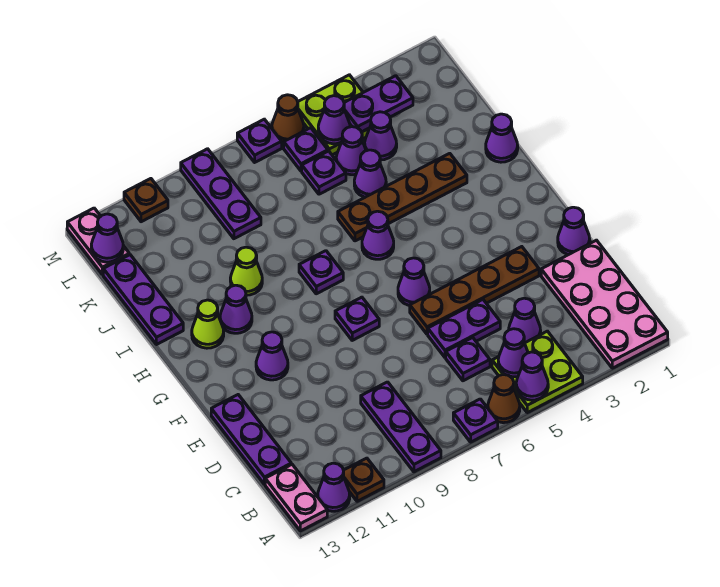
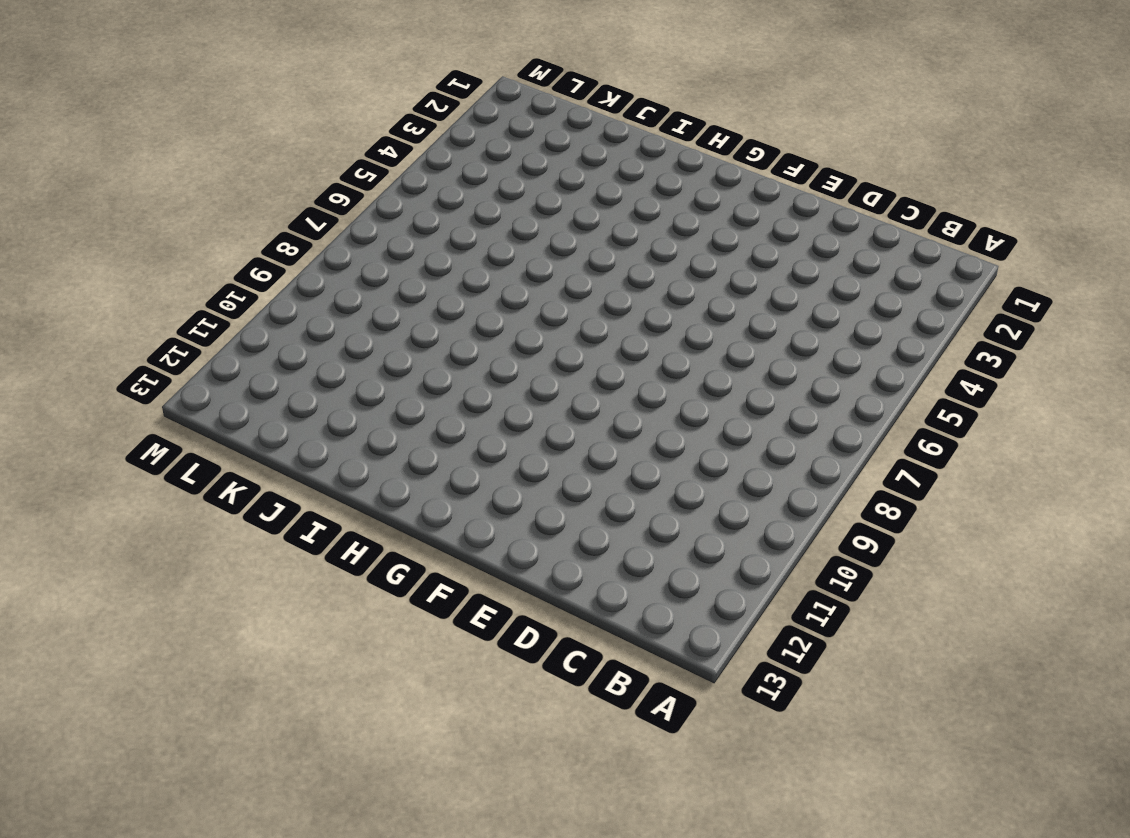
none -> pink 2x4 plate [541,240,668,368]
none -> lime 2x2 plate [492,331,583,413]
none -> brown 1x1 cone [488,374,520,423]
none -> purple 1x1 plate [453,399,498,442]

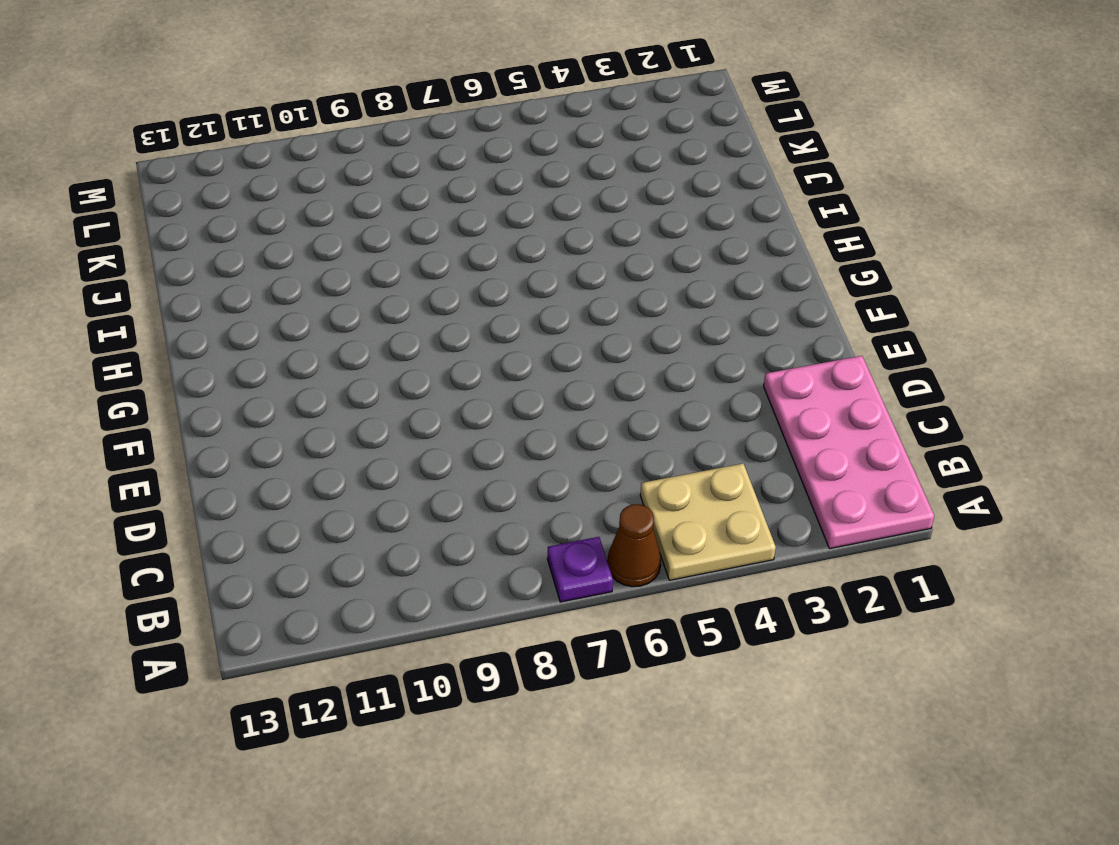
tan 2x2 plate [640,464,776,580] -> lime 2x2 plate [492,331,583,413]
none -> purple 1x3 plate [361,382,441,472]
none -> brown 1x1 plate [344,458,384,501]
none -> purple 1x1 cone [318,463,350,511]
none -> pink 1x2 plate [265,464,327,531]

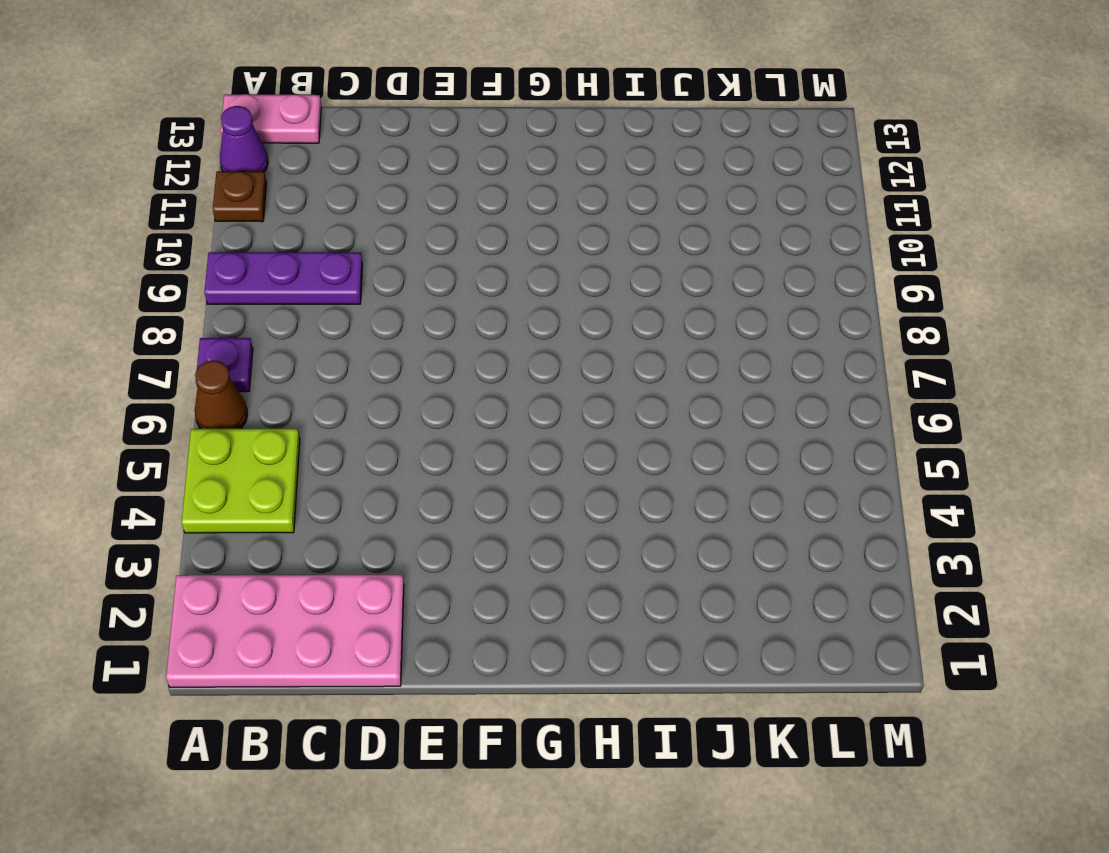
none -> purple 1x1 cone [509,298,541,343]
none -> purple 1x1 plate [446,338,490,381]
none -> purple 1x3 plate [211,395,291,484]
none -> purple 1x2 plate [428,300,500,357]

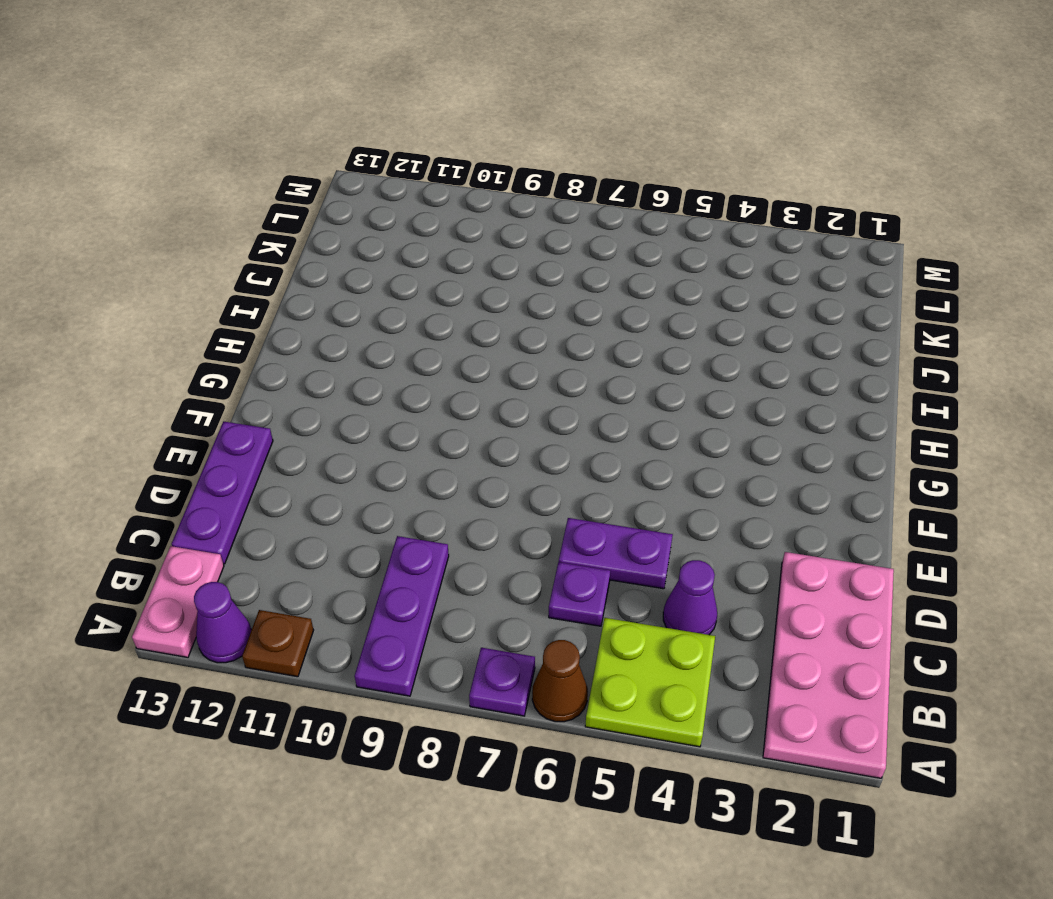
none -> purple 1x1 cone [558,207,590,255]
none -> brown 1x4 plate [410,247,539,334]
none -> purple 1x1 cone [398,258,430,305]
none -> purple 1x1 plate [335,297,379,340]

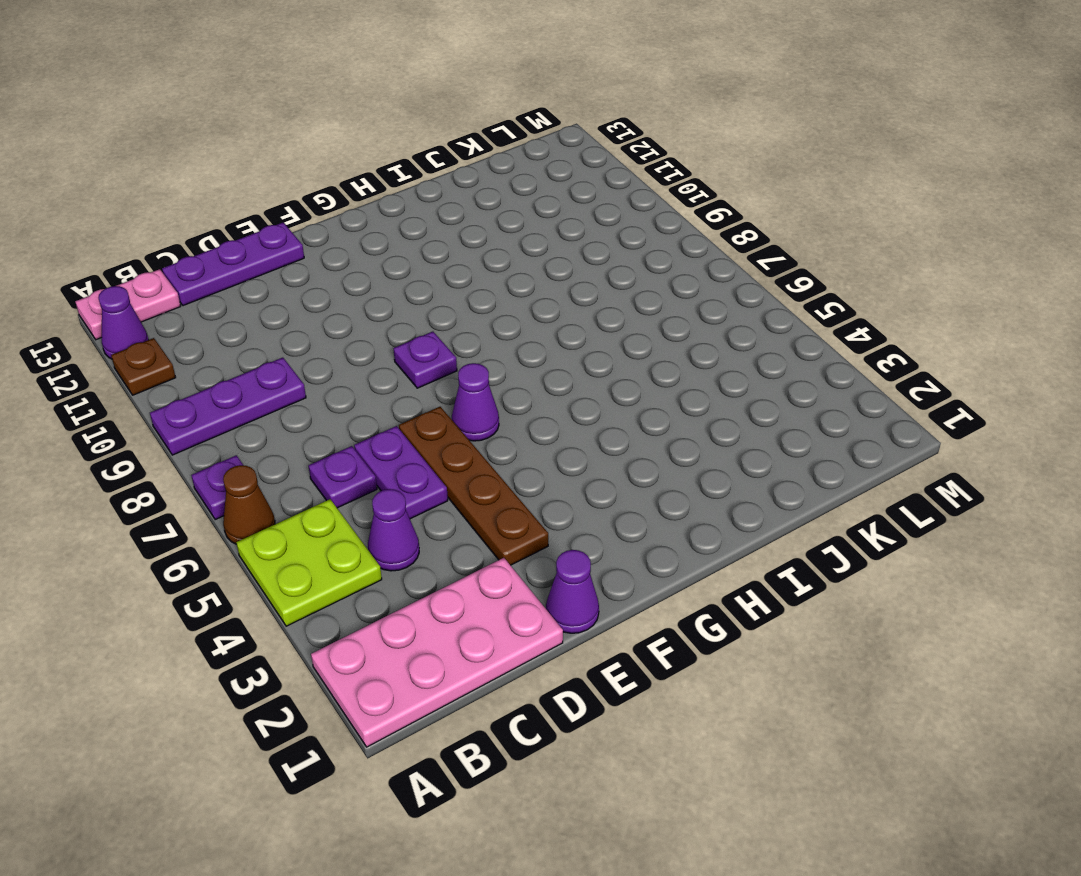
none -> purple 1x1 cone [256,332,288,380]
none -> purple 1x1 cone [362,211,394,259]
none -> purple 1x1 plate [299,251,343,294]
none -> purple 1x1 cone [220,285,252,333]

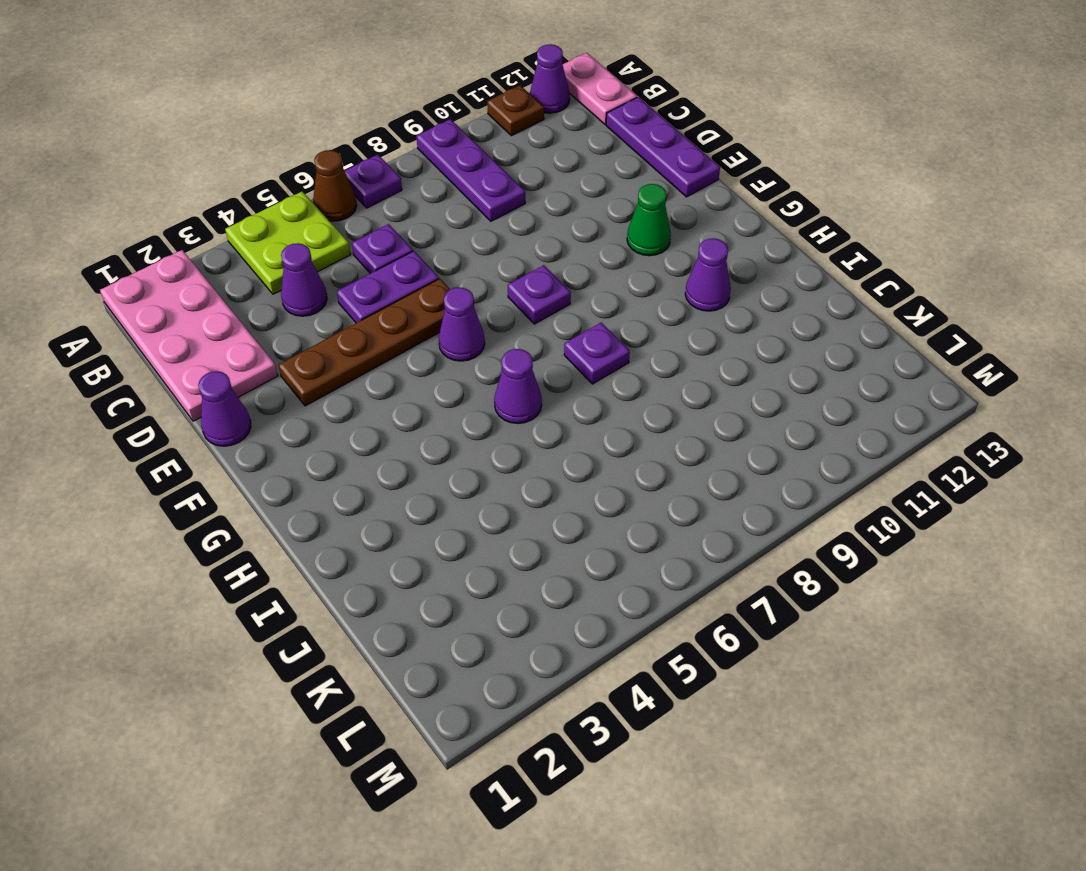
green 1x1 cone [627,184,671,256] -> purple 1x1 cone [256,332,288,380]
none -> lime 1x1 cone [192,300,224,348]
none -> purple 1x1 cone [486,114,518,162]
none -> brown 1x4 plate [338,153,467,241]
none -> lime 1x1 cone [230,247,262,295]

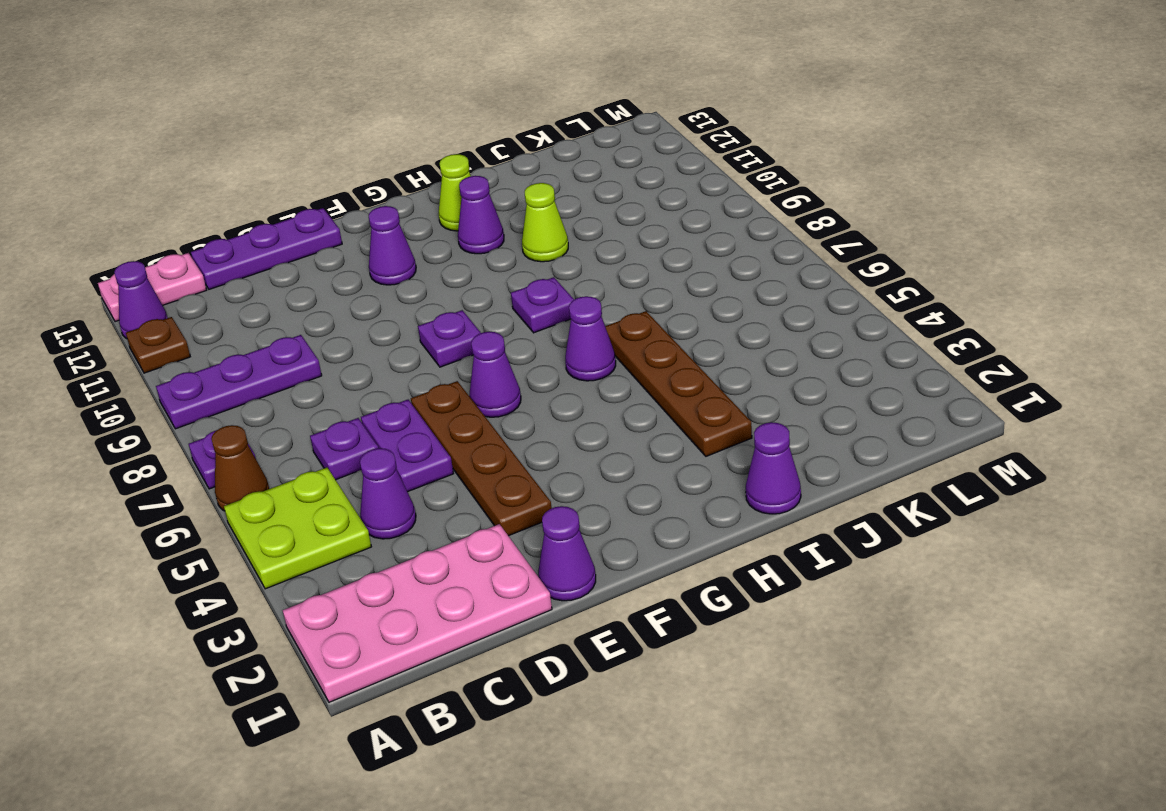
none -> purple 1x3 plate [103,255,183,345]
none -> purple 1x1 cone [354,150,386,197]
none -> purple 1x1 cone [365,112,397,160]
none -> purple 1x1 cone [336,127,366,175]

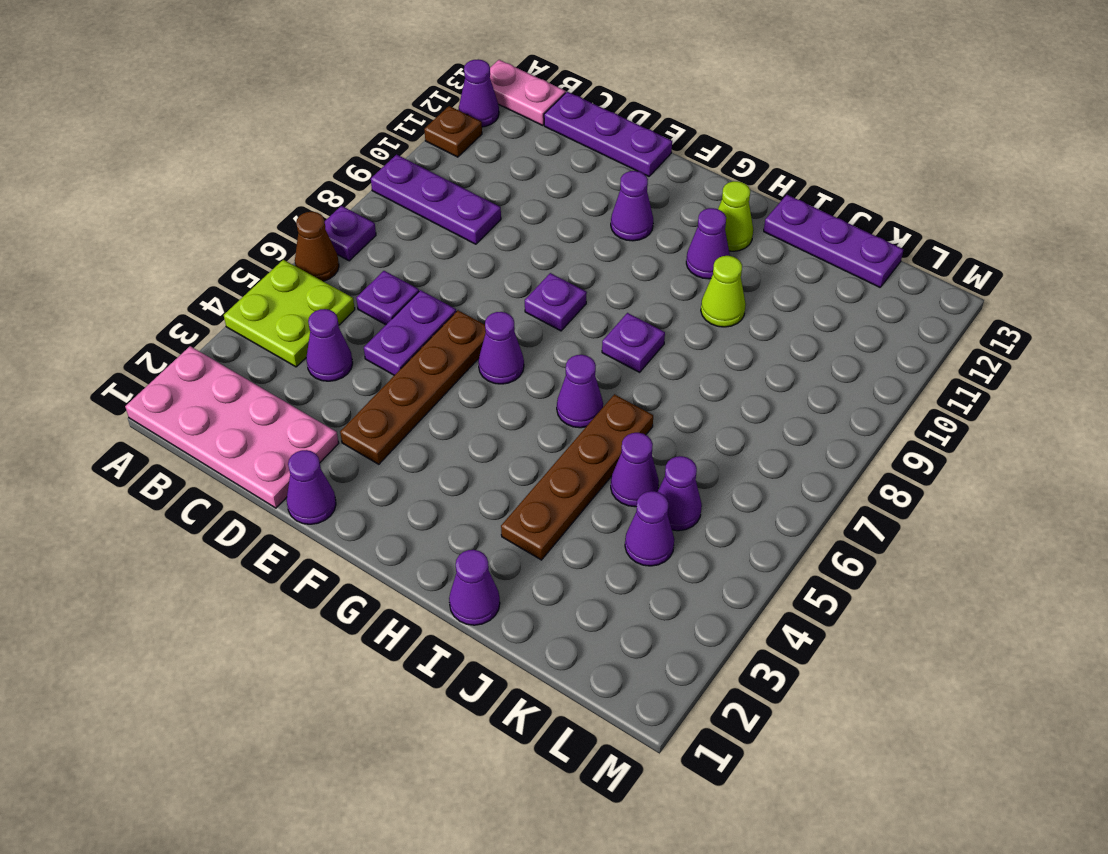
none -> purple 1x1 plate [302,151,346,194]
none -> purple 1x3 plate [181,149,261,239]
none -> lime 2x2 plate [298,75,369,155]
none -> purple 1x1 plate [284,128,328,171]

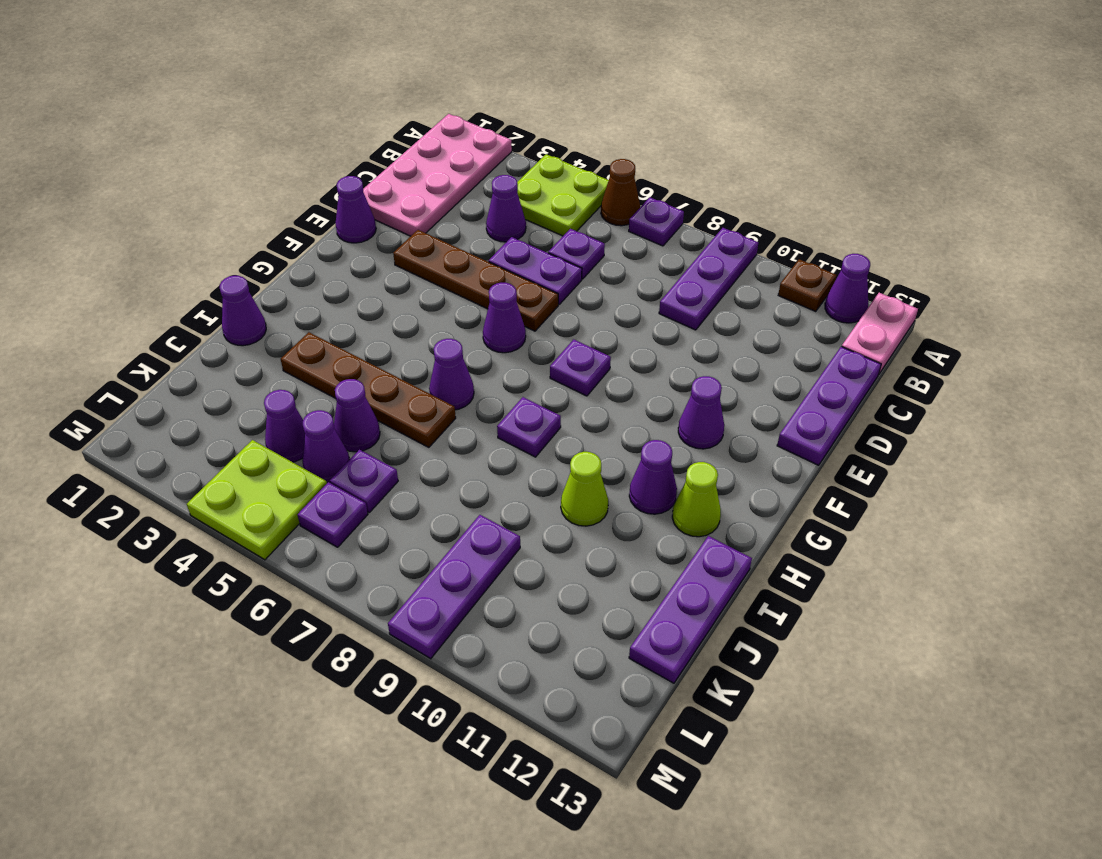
none -> pink 1x2 plate [67,208,129,275]
none -> brown 1x1 cone [272,95,304,142]
none -> purple 1x1 plate [237,119,282,162]
none -> brown 1x1 plate [124,179,168,222]

